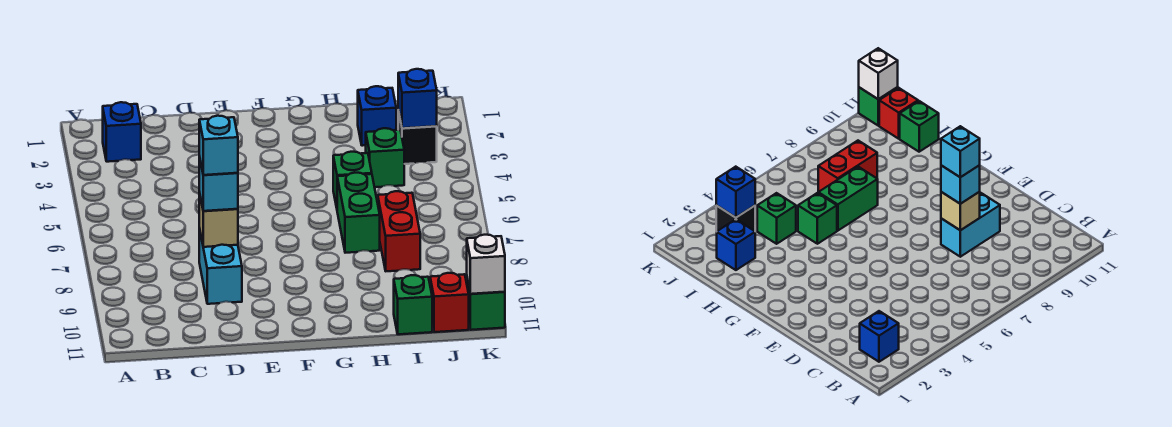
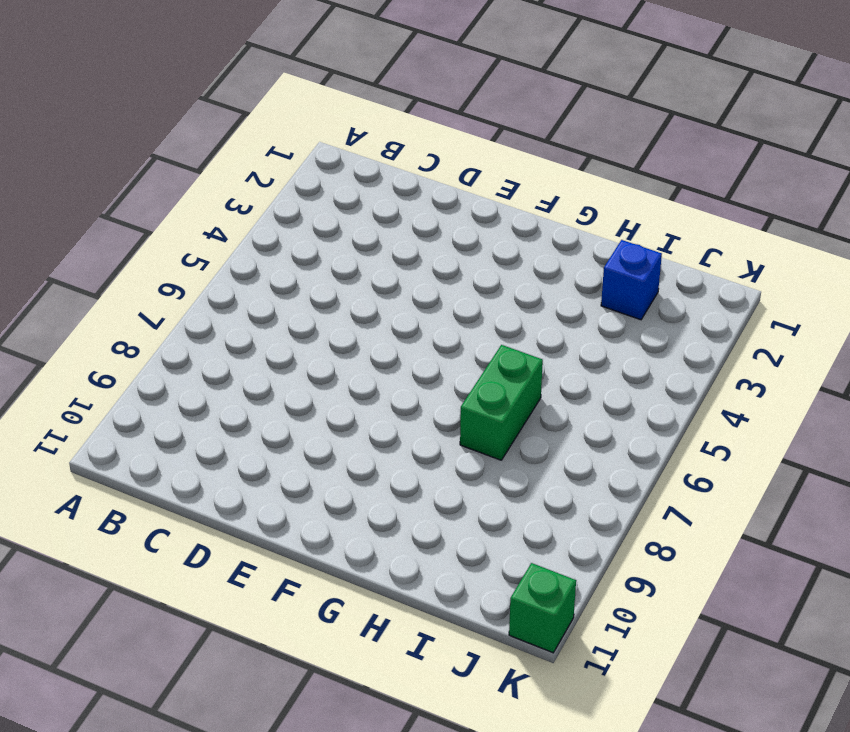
none -> blue 1x1 brick [103,102,141,162]
none -> cyan 1x2 brick [199,228,242,304]
none -> green 1x1 brick [333,152,372,208]

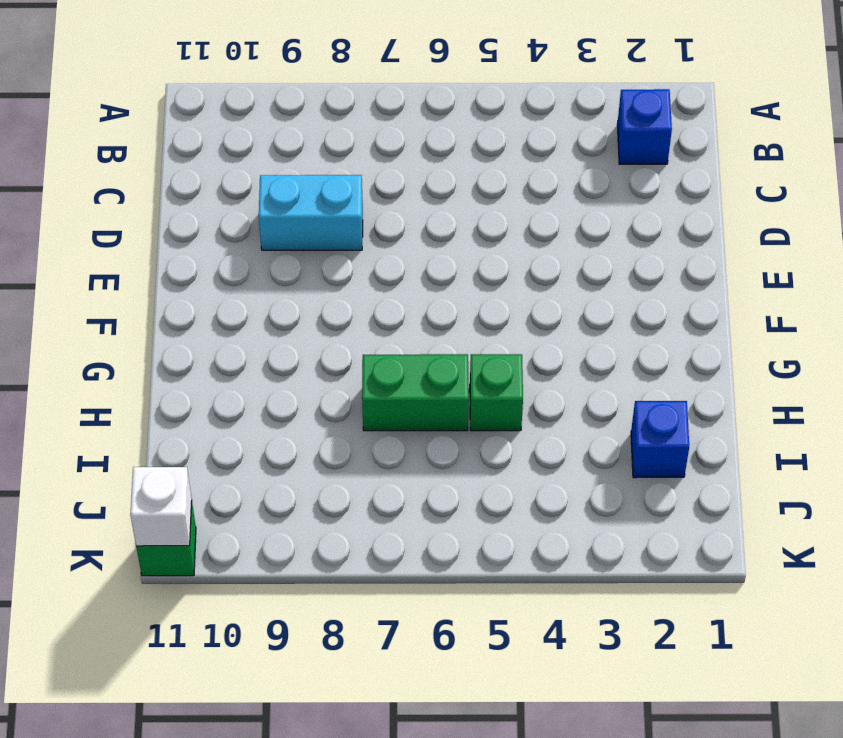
none -> green 1x1 brick [366,128,404,187]
none -> red 1x2 brick [378,191,420,271]
none -> green 1x1 brick [394,275,432,334]

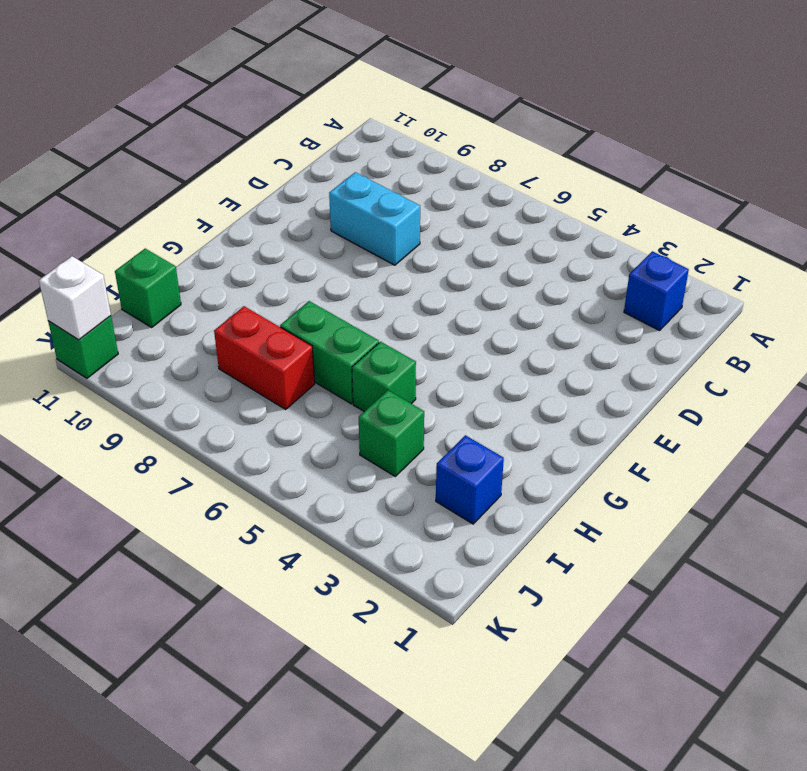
none -> black 1x1 brick [398,110,437,164]
none -> red 1x1 brick [430,273,469,332]
none -> tan 1x1 brick [199,192,238,247]

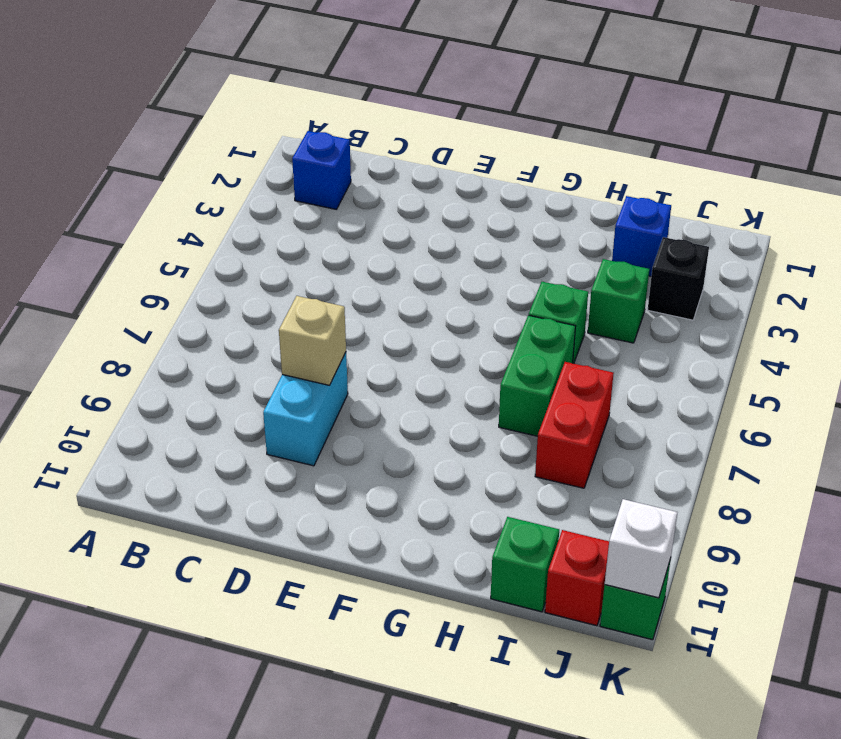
none -> blue 1x1 brick [398,69,437,128]
none -> cyan 1x1 brick [199,156,238,211]
none -> cyan 1x1 brick [199,116,238,175]

